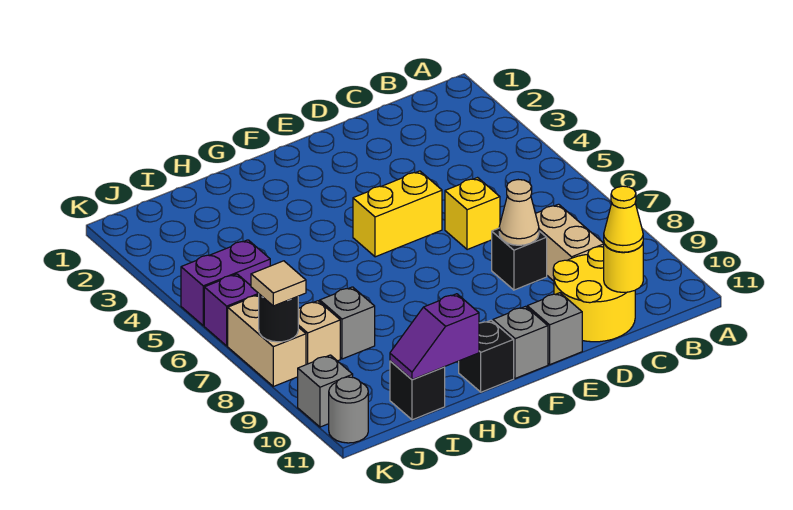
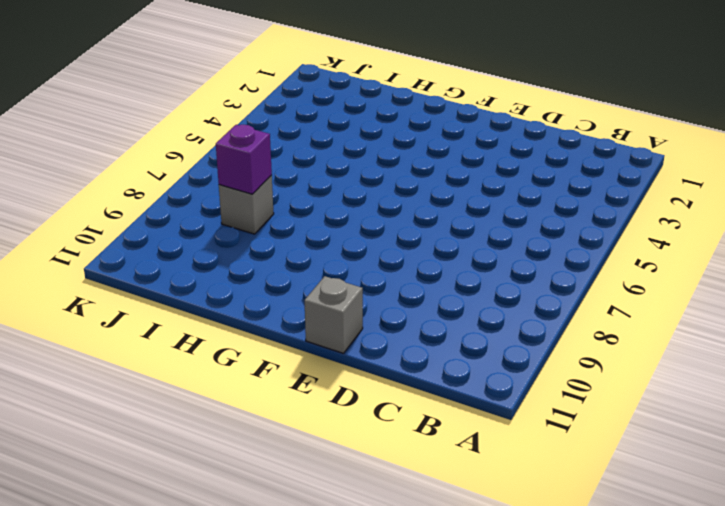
purple 1x1 brick [216,125,272,194] -> purple 1x1 brick moved to [204,274,259,346]
none -> tan 1x2 brick [536,204,604,281]
none -> yellow 2x2 round brick [553,247,635,342]
none -> yellow 1x1 brick [445,178,500,250]

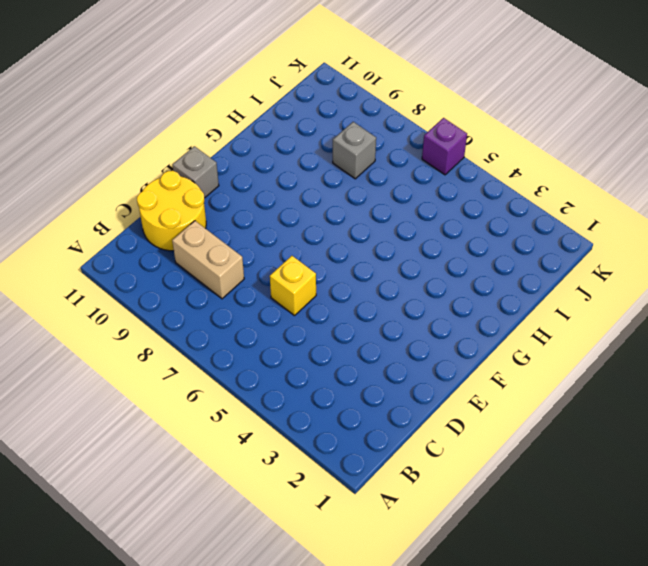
none -> black 1x1 brick [492,228,547,290]
none -> yellow 1x2 brick [353,171,442,257]
none -> grey 1x1 brick [493,307,548,378]

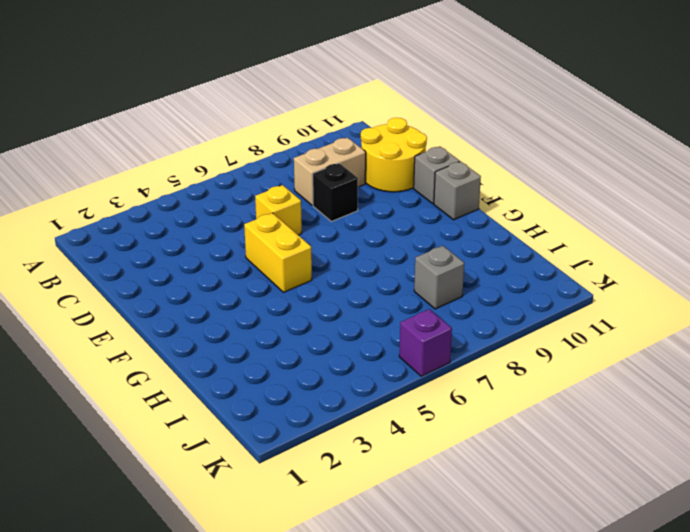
none -> black 1x1 brick [459,320,514,392]
none -> black 1x1 brick [390,361,445,420]
none -> purple 1x2 brick [181,240,270,326]

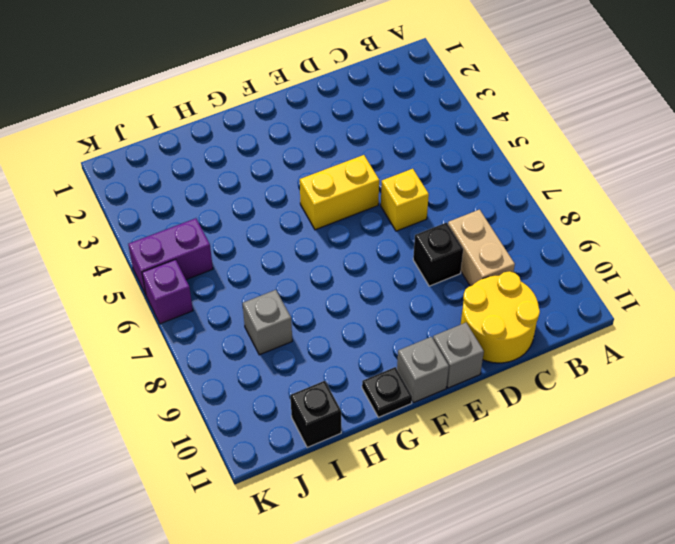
black 1x1 plate [362,367,412,417] -> black 1x1 brick [459,320,514,392]
none -> tan 1x1 brick [298,301,340,365]
none -> tan 1x2 brick [228,295,306,386]
none -> grey 1x1 brick [298,355,353,427]

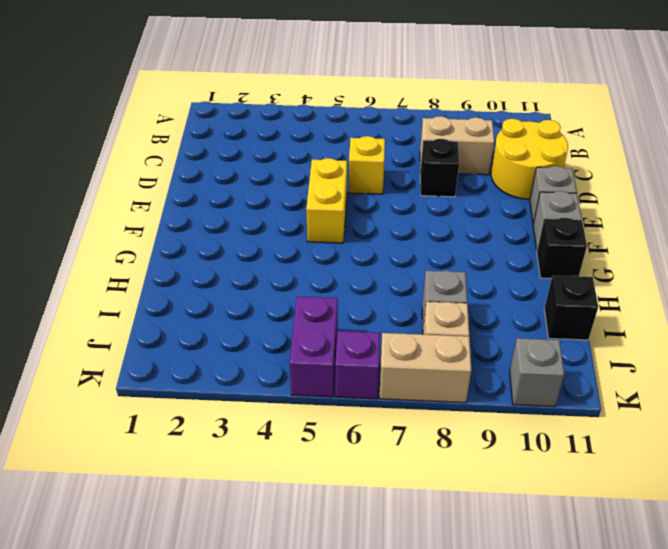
none -> grey 1x1 round brick [329,377,368,443]
none -> yellow 1x1 round brick [604,243,643,292]
none -> tan 1x1 cone [499,180,539,245]

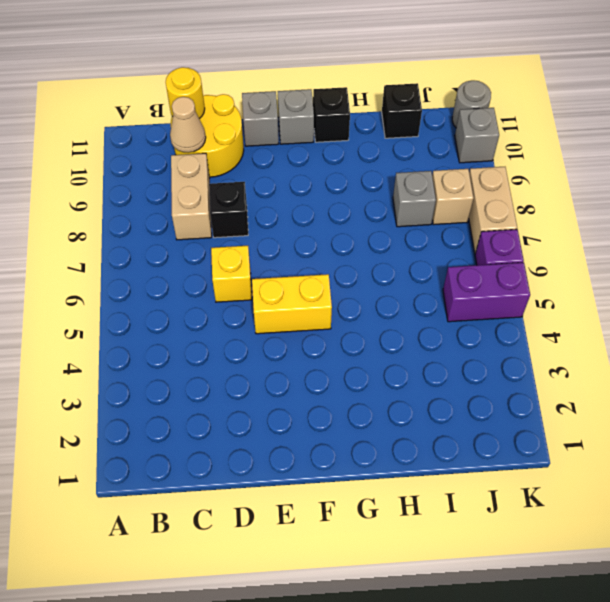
tan 1x1 cone [170,97,206,153] -> tan 1x1 cone moved to [499,180,539,245]
none -> purple 1x2 slope [390,294,479,380]
none -> black 1x1 round brick [259,294,298,342]
none -> yellow 1x1 cone [604,186,643,252]

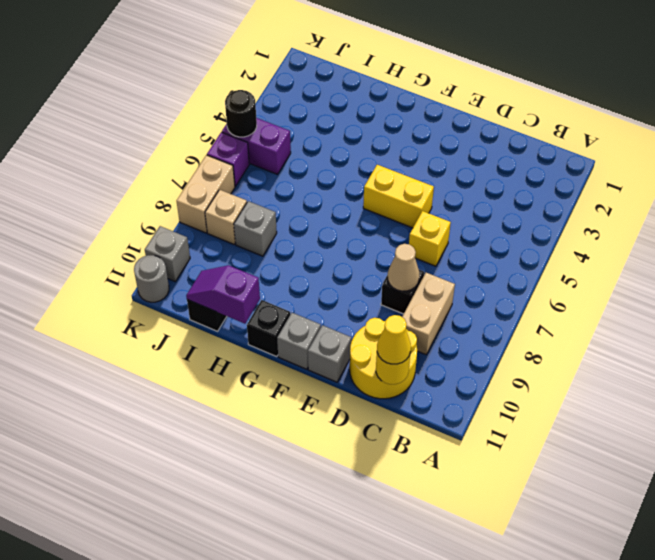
black 1x1 round brick [225,90,257,137] -> black 1x1 round brick moved to [259,294,298,342]
none -> tan 1x1 tile [251,261,306,306]

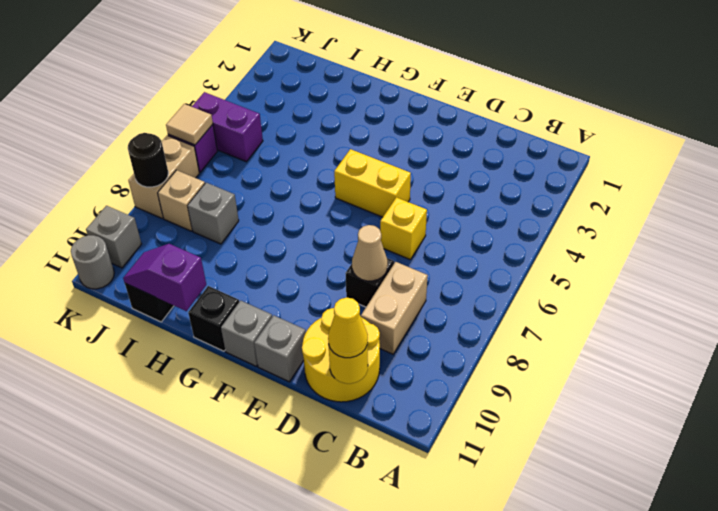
tan 1x1 tile [166,104,213,145] -> tan 1x1 tile moved to [251,261,306,306]

